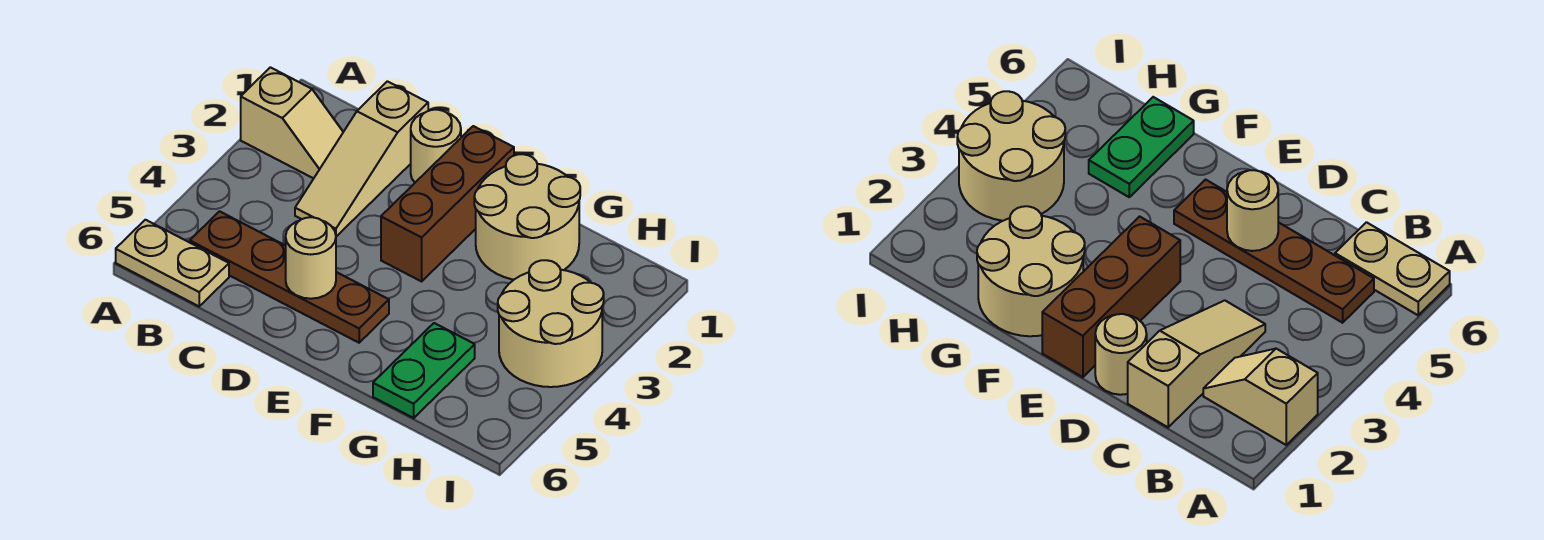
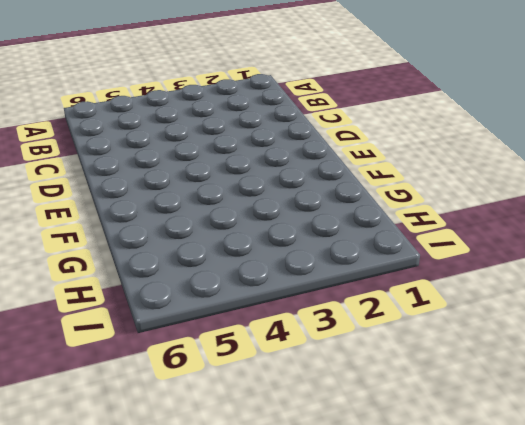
none -> tan 1x2 slope [241,67,343,179]
none -> tan 1x2 plate [116,220,229,306]

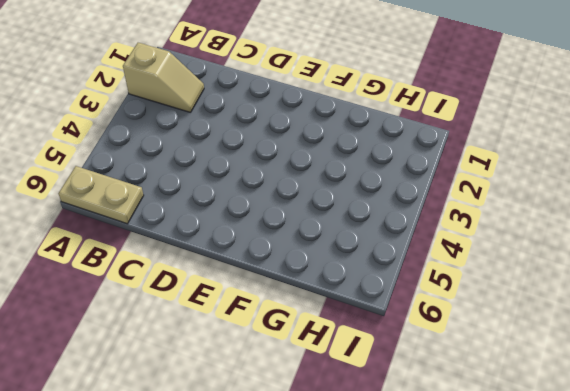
none -> brown 1x4 plate [190,211,389,343]
none -> tan 1x3 slope [295,81,428,237]

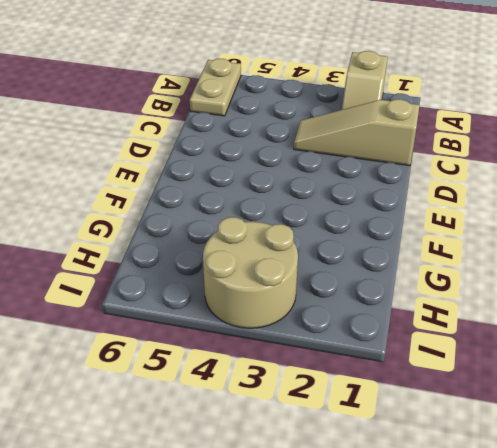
none -> brown 1x4 plate [190,211,389,343]
none -> tan 1x1 round brick [411,110,461,182]

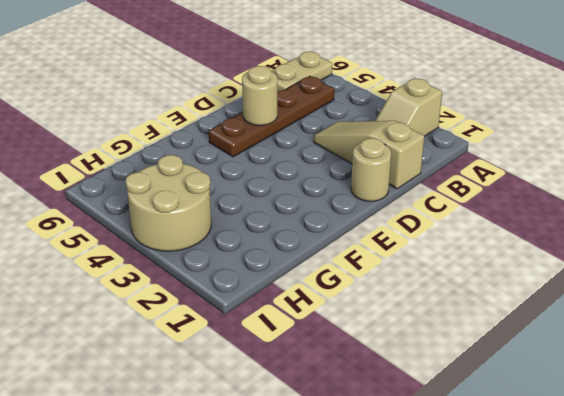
none -> brown 1x3 brick [381,126,514,281]
none -> tan 2x2 round brick [474,154,580,280]

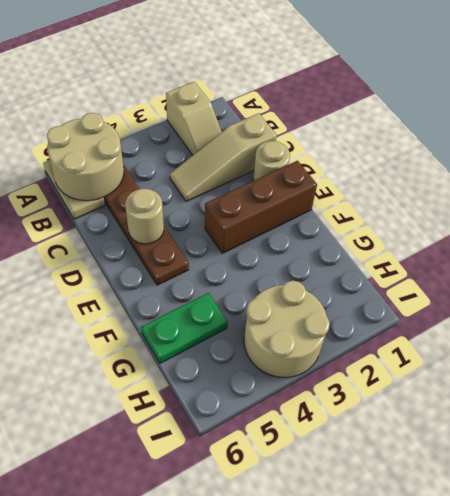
tan 2x2 round brick [47,113,124,201] -> tan 2x2 round brick moved to [474,154,580,280]

